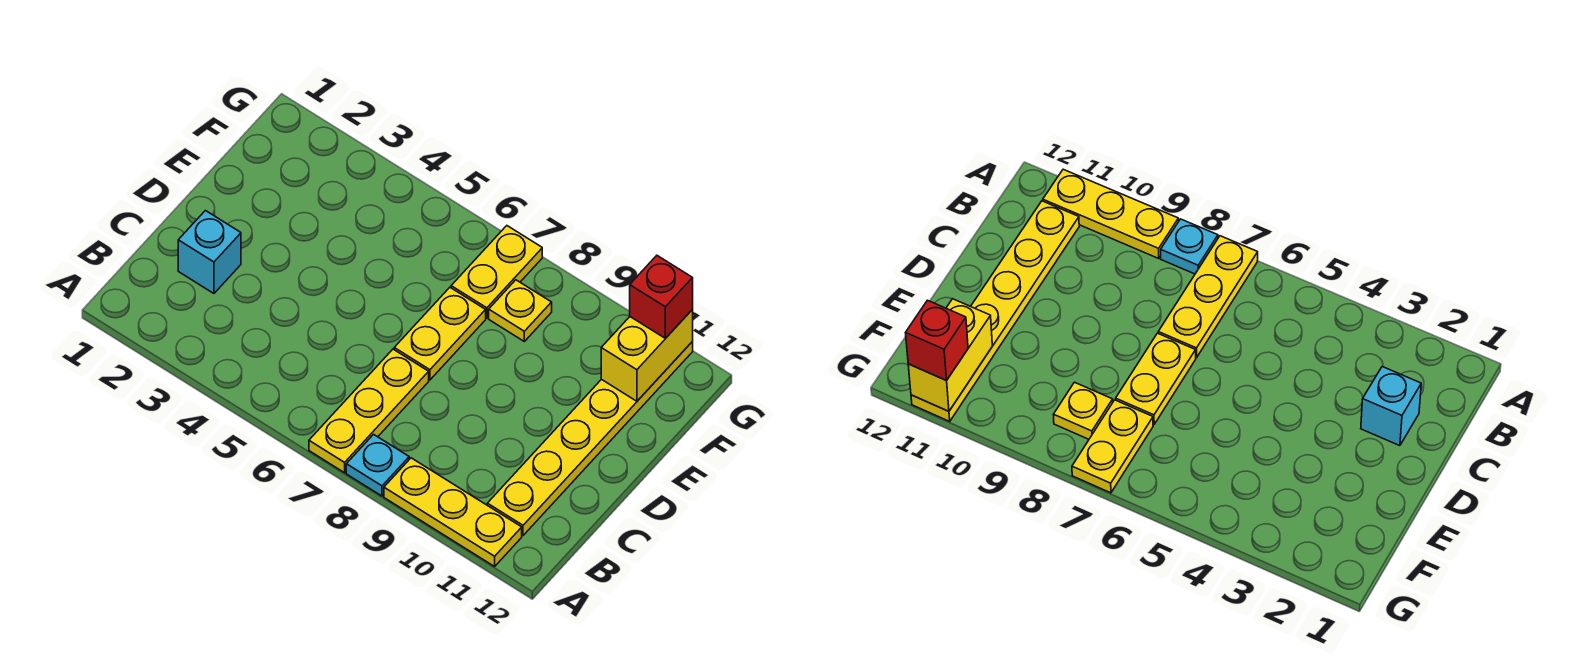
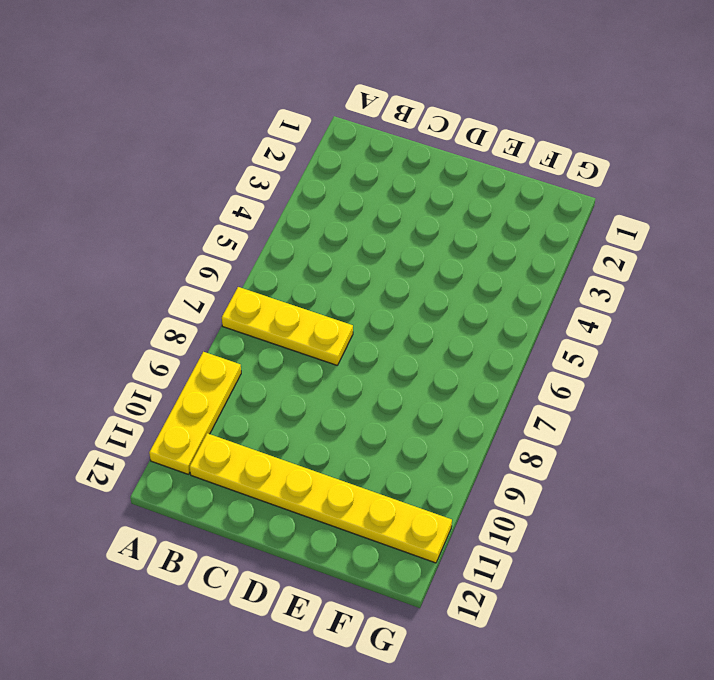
none -> cyan 1x1 plate [346,434,409,496]
none -> cyan 1x1 brick [178,211,241,293]

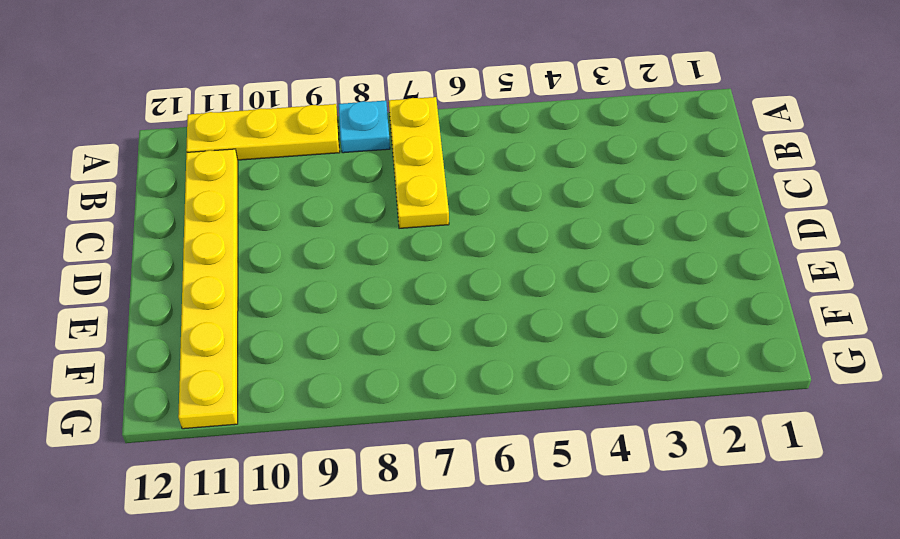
none -> cyan 1x1 brick [178,211,241,293]
none -> yellow 1x2 plate [394,288,486,380]

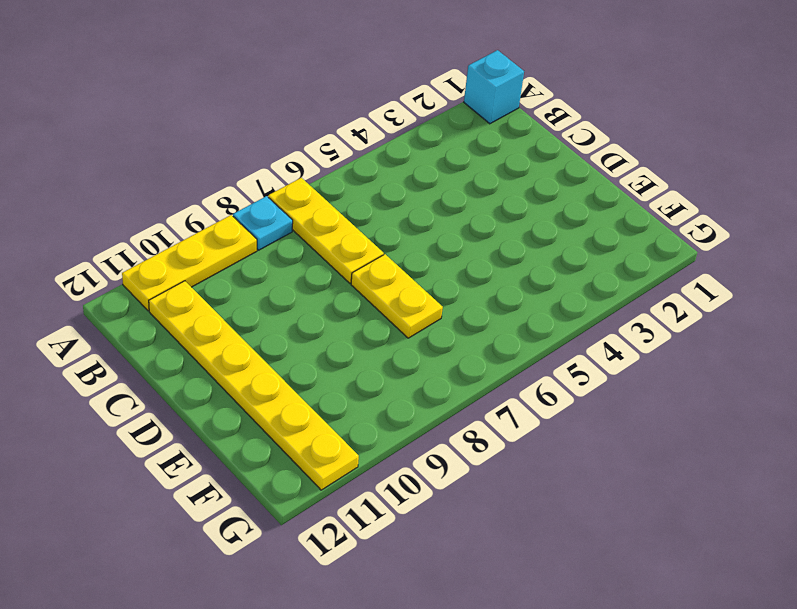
cyan 1x1 brick [464,50,524,124] -> cyan 1x1 brick moved to [178,211,241,293]
none -> yellow 1x2 plate [451,226,542,318]
none -> yellow 1x1 plate [489,280,552,341]

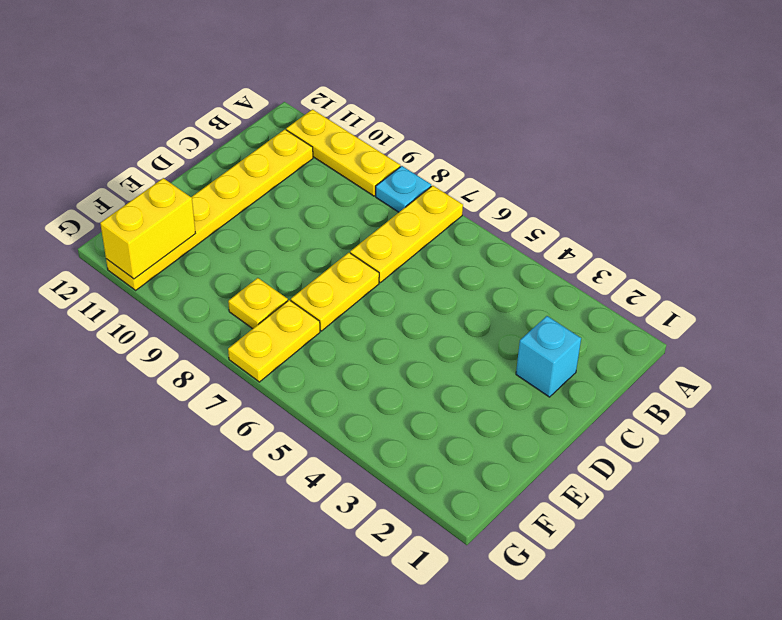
none -> red 1x1 brick [630,256,693,338]

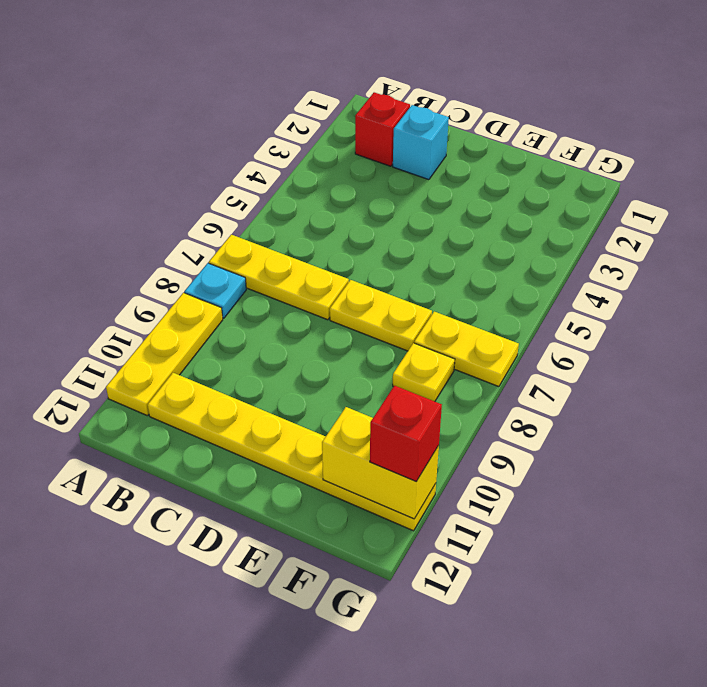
red 1x1 brick [355,92,410,166] -> none

